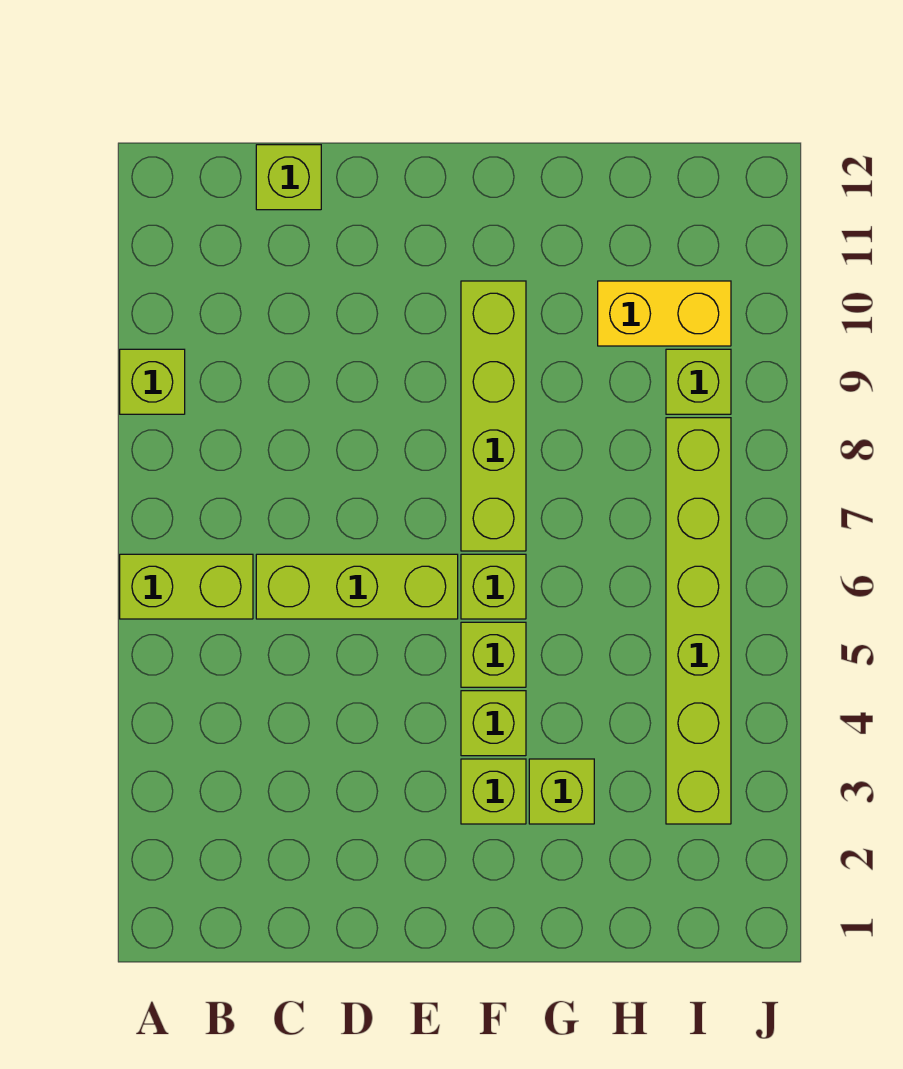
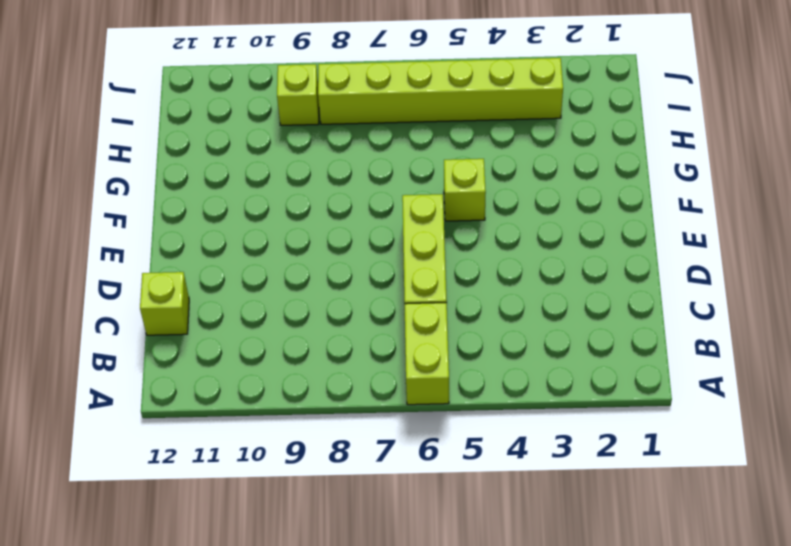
none -> lime 1x1 brick [120,349,185,414]
none -> lime 1x1 brick [461,759,526,824]
none -> lime 1x1 brick [461,691,526,756]

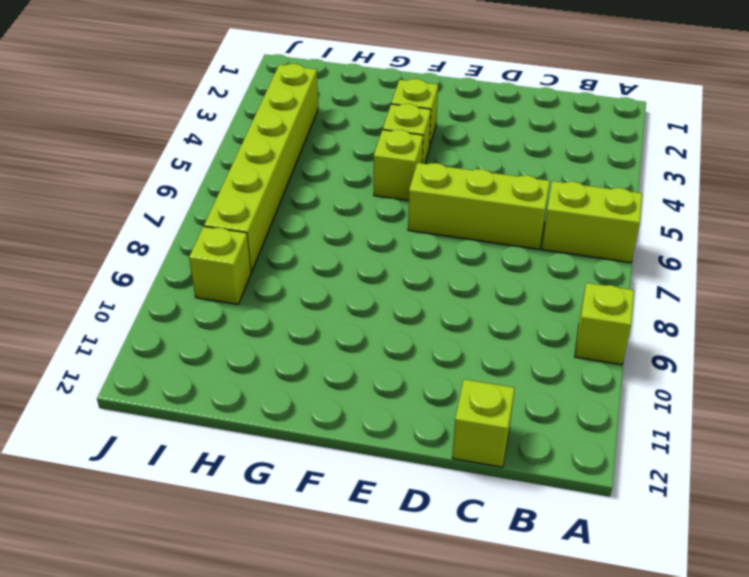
none -> lime 1x1 brick [461,554,526,619]
none -> lime 1x4 brick [461,281,526,551]
none -> lime 1x1 brick [529,759,594,824]

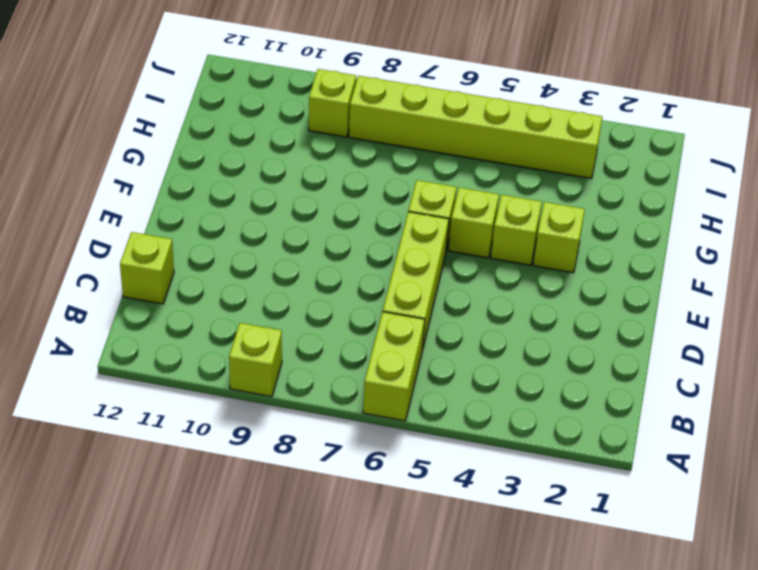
none -> lime 1x4 brick [461,281,526,551]
none -> lime 1x1 brick [529,759,594,824]
none -> yellow 1x2 brick [598,281,731,346]

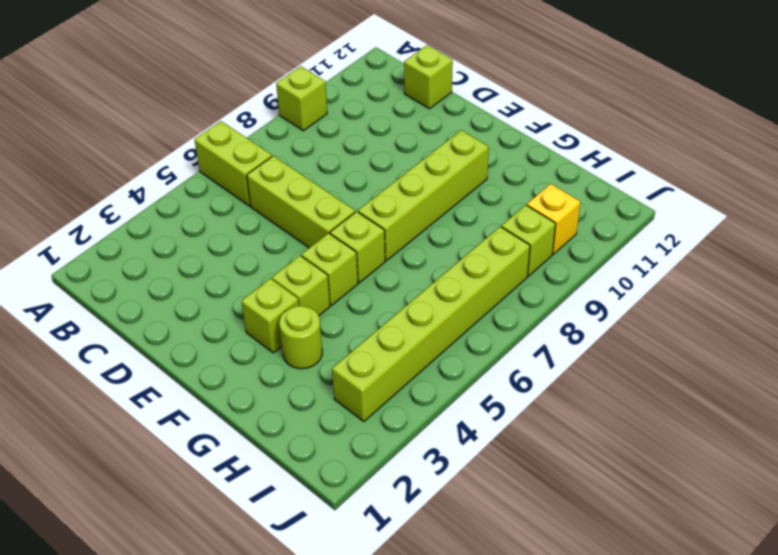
lime 1x1 round brick [279,306,322,369] -> lime 1x1 brick [529,759,594,824]
yellow 1x1 brick [527,184,580,254] -> yellow 1x2 brick [598,281,731,346]

